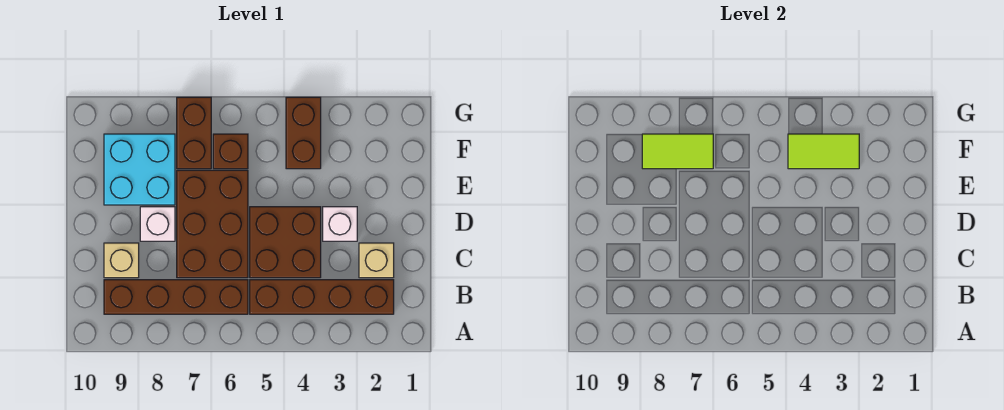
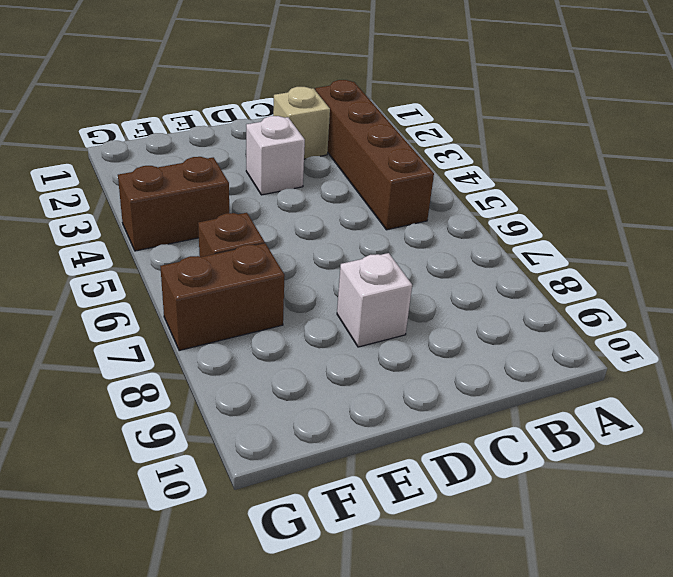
none -> brown 1x4 brick [104,280,248,314]
none -> brown 2x2 brick [250,207,321,278]
none -> brown 2x3 brick [177,170,248,278]

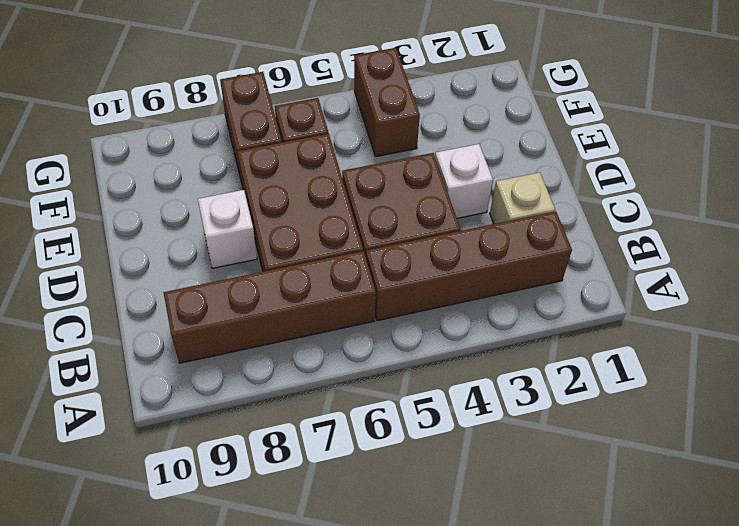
none -> tan 1x1 brick [104,243,139,278]
none -> cyan 2x2 brick [104,134,175,205]
none -> lime 1x2 tile [788,134,859,169]

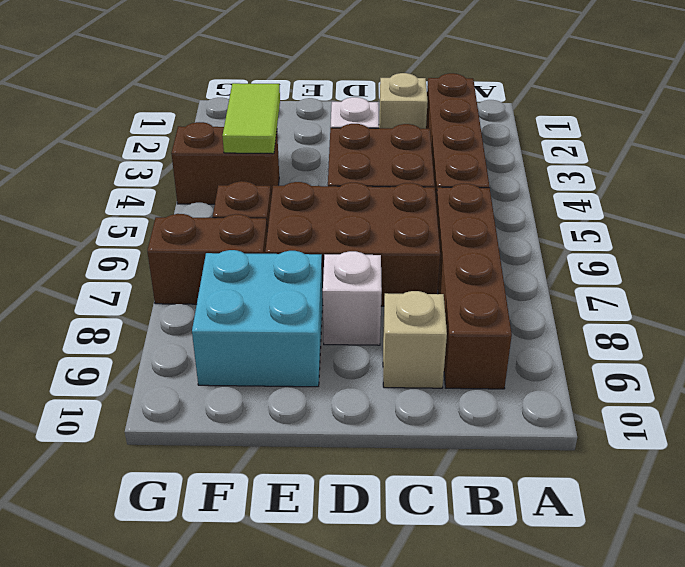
none -> lime 1x2 tile [642,134,713,169]

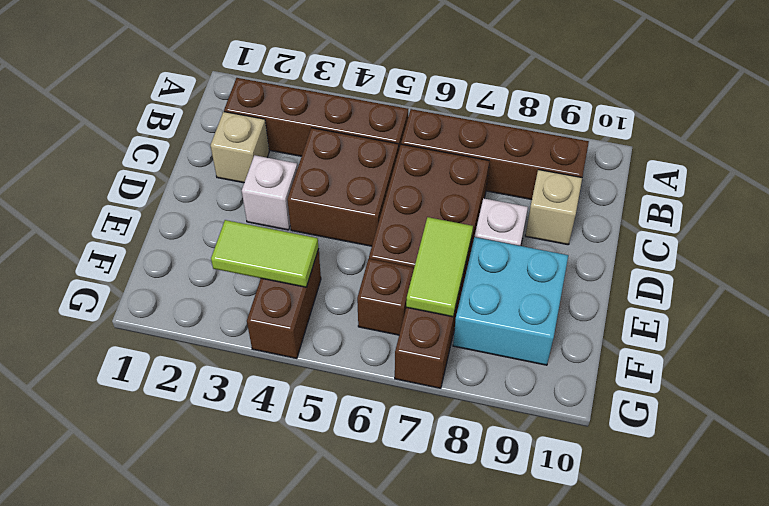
lime 1x2 tile [406,217,473,317] -> lime 1x2 tile turned to [642,134,713,169]

